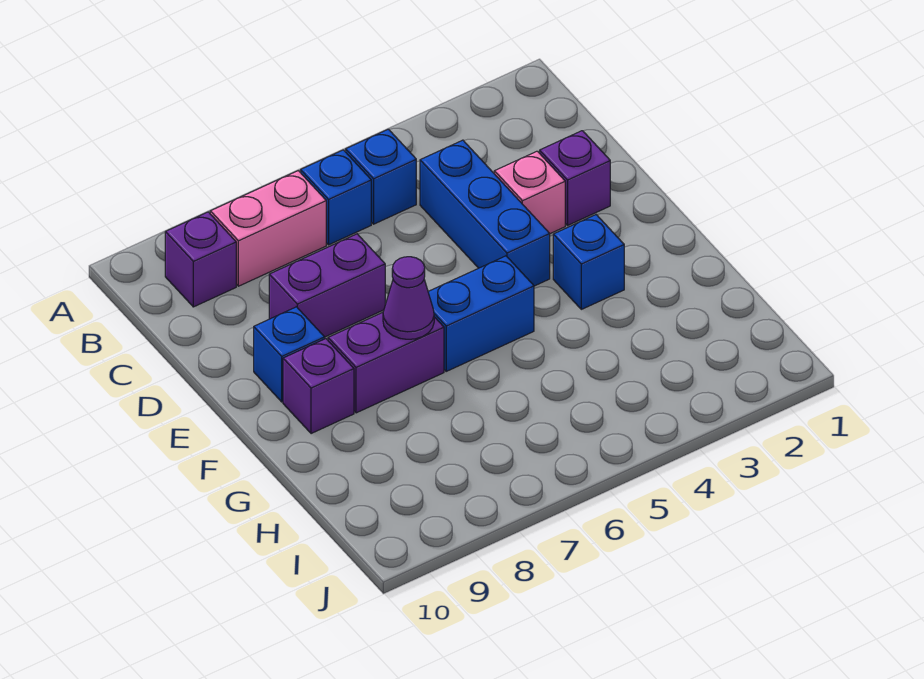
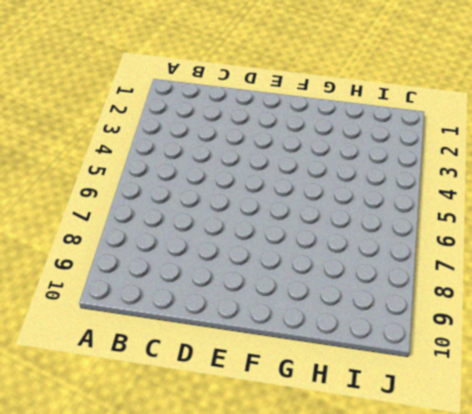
none -> blue 1x1 brick [346,129,416,224]
none -> blue 1x1 brick [301,150,371,245]
none -> pink 1x2 brick [210,171,326,286]

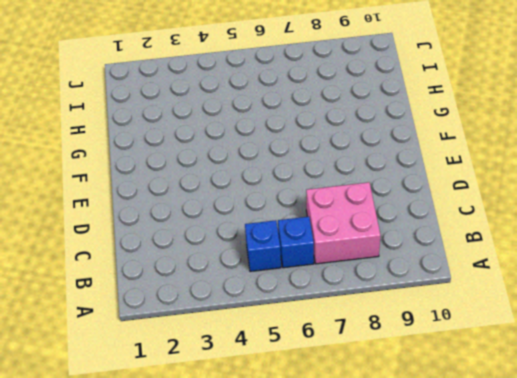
pink 2x2 brick [306,182,381,264] -> pink 1x2 brick [210,171,326,286]
none -> purple 1x1 brick [165,212,236,307]
none -> blue 1x3 brick [420,140,550,286]
none -> purple 1x1 brick [540,131,610,225]

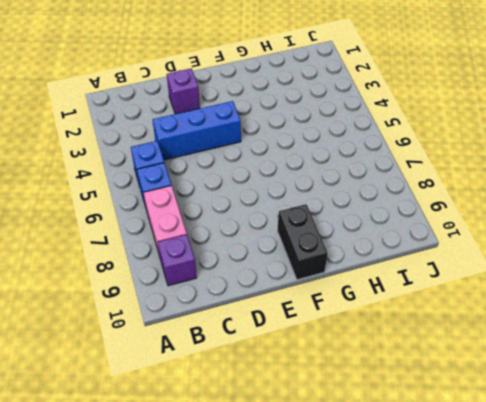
black 1x2 brick [277,204,328,280] -> purple 1x1 brick [283,339,354,434]
none -> pink 1x1 brick [494,151,565,234]
none -> purple 1x2 brick [269,234,385,337]
none -> blue 1x1 brick [254,307,325,402]

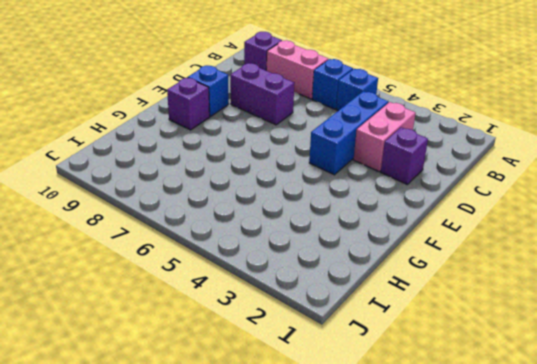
pink 1x2 brick [354,102,416,172] -> pink 1x1 brick [494,151,565,234]
none -> blue 1x1 brick [553,215,624,309]
none -> blue 1x2 brick [428,256,534,371]
none -> purple 1x2 brick [328,312,444,413]

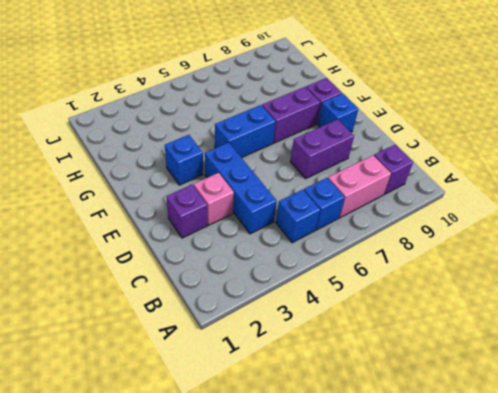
none -> purple 1x1 cone [383,257,434,339]

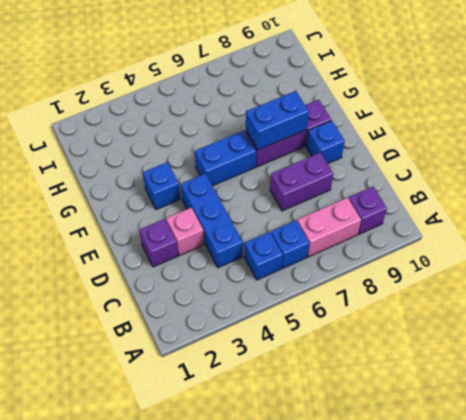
blue 1x2 brick [246,91,309,150] -> purple 1x1 cone [383,257,434,339]

